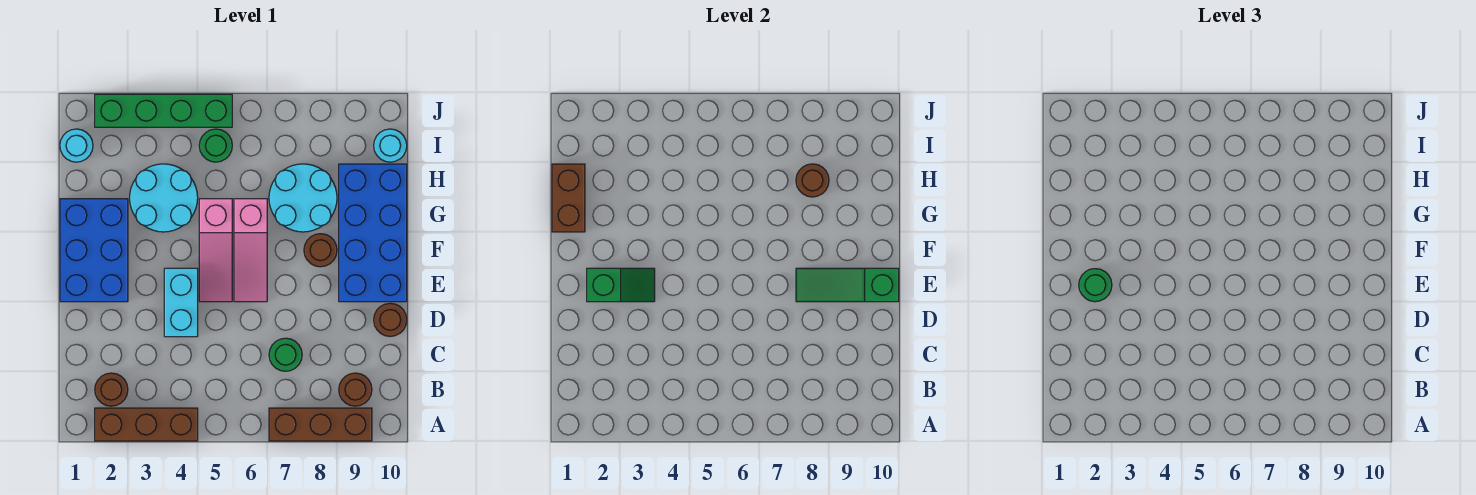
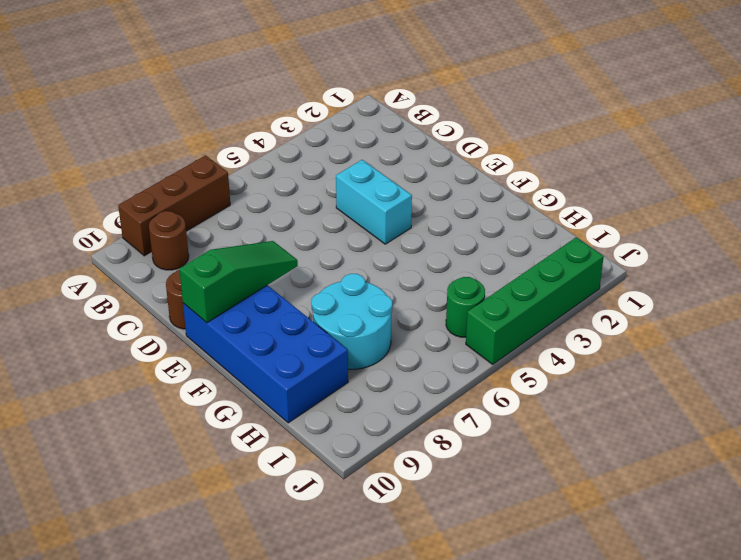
none -> brown 1x3 brick [95,408,198,441]
none -> brown 1x1 round brick [95,373,128,406]
none -> green 1x1 round brick [269,338,302,371]

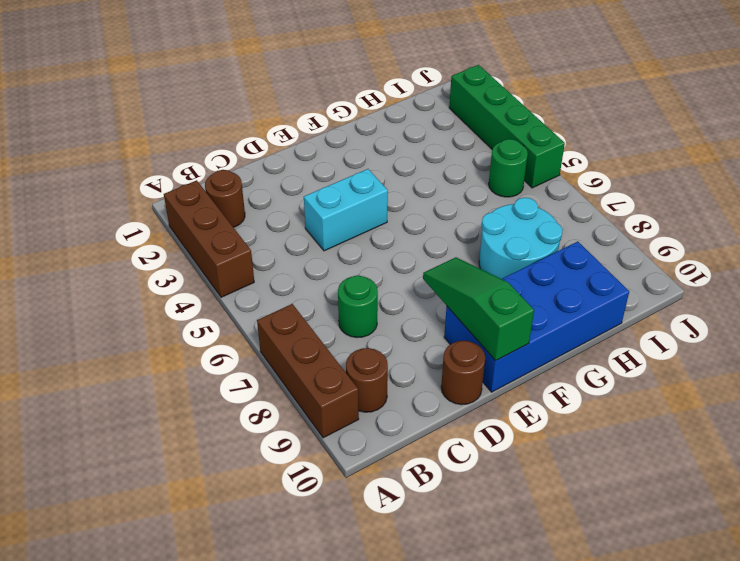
none -> blue 2x3 brick [60,199,128,302]
none -> pink 1x3 slope [199,199,232,302]
none -> pink 1x3 slope [234,199,267,302]

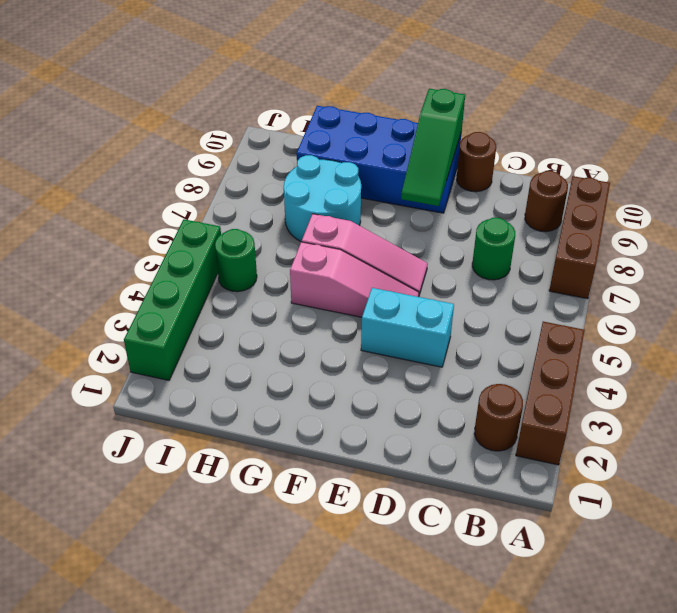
none -> blue 2x3 brick [60,199,128,302]
none -> brown 1x1 round brick [304,234,337,267]
none -> cyan 2x2 round brick [130,164,198,232]

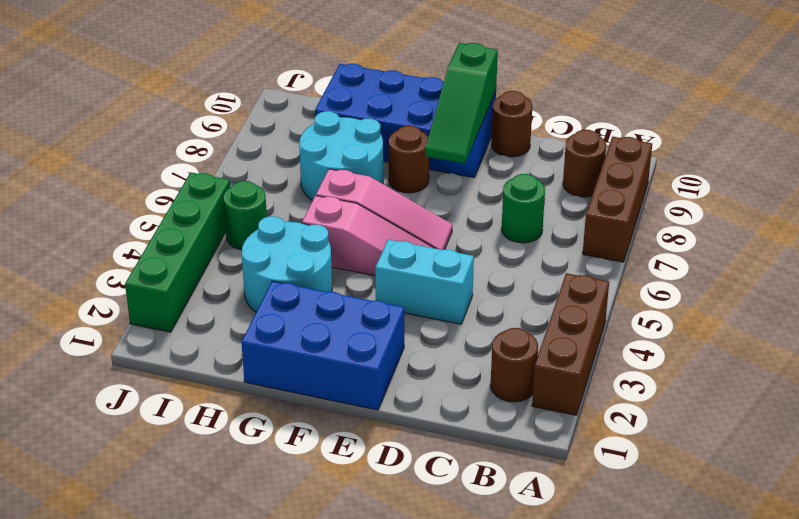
none -> cyan 1x1 round brick [60,129,93,162]
none -> cyan 1x1 round brick [374,129,407,162]
none -> green 1x2 slope [587,268,655,302]

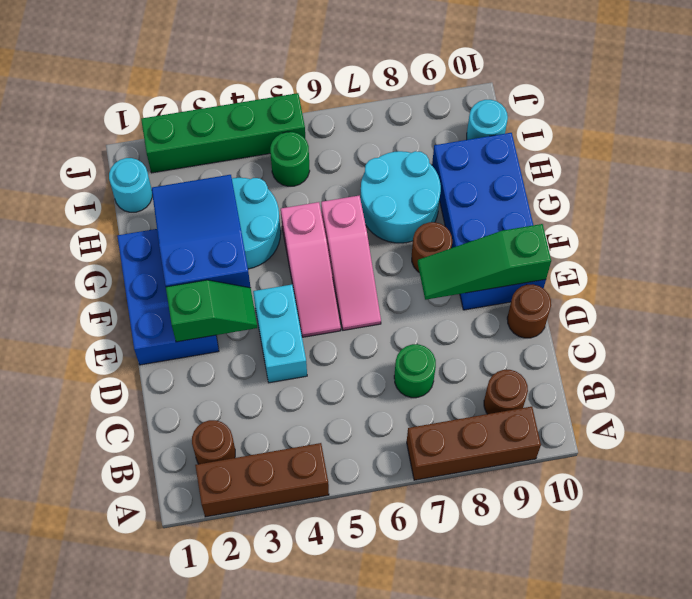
blue 2x3 slope [152,175,251,288] -> none
none -> brown 1x2 brick [552,164,585,232]
none -> brown 1x1 round brick [796,164,829,197]
none -> green 1x1 round brick [1079,269,1112,302]

